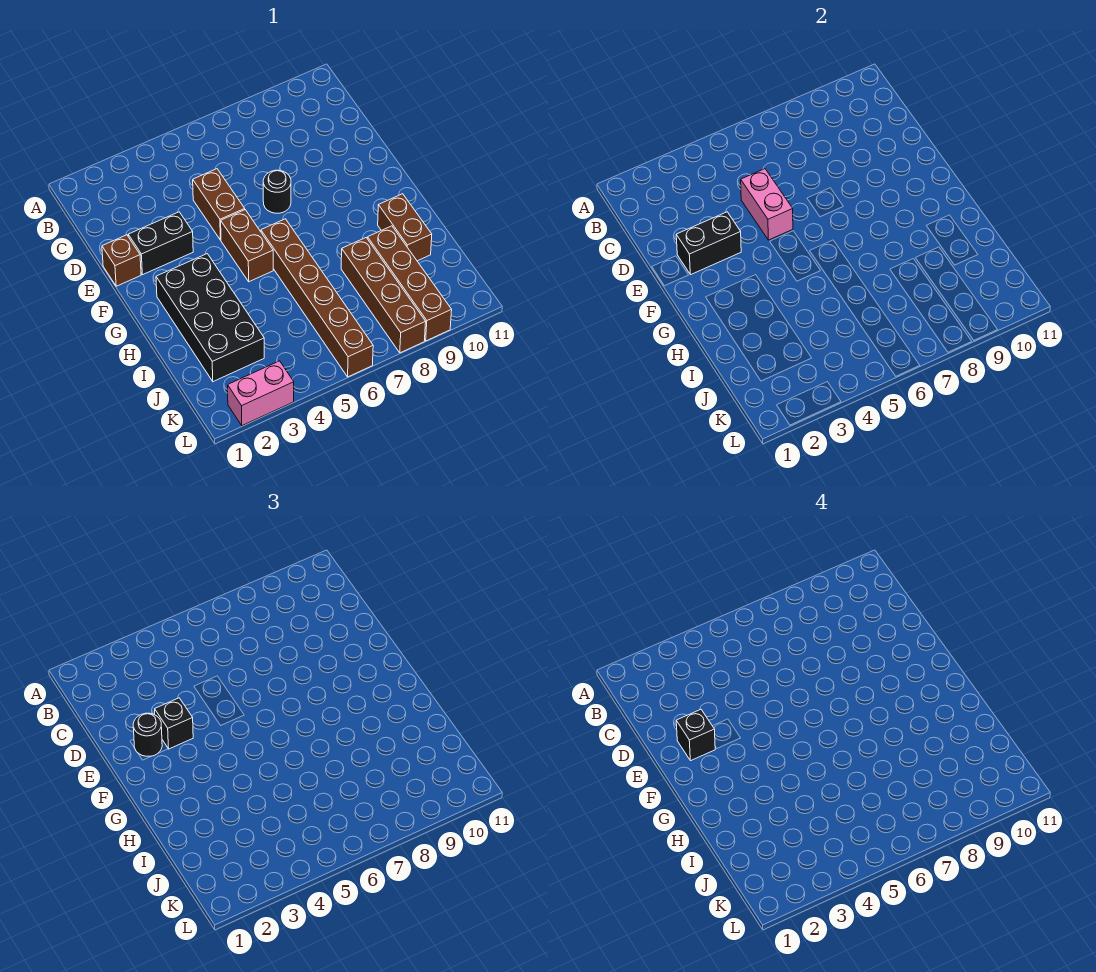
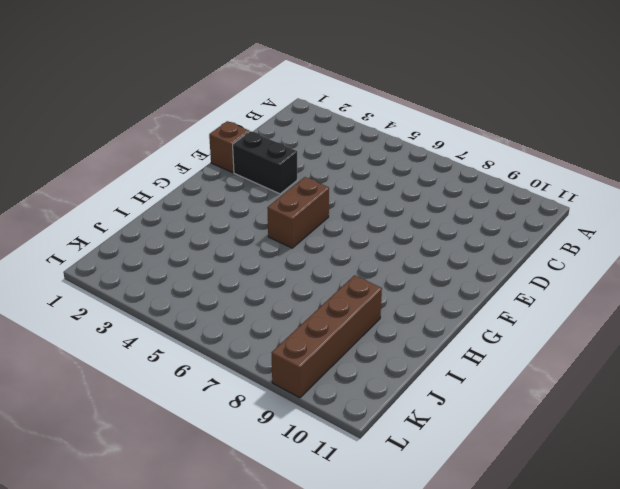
none -> brown 1x2 brick [193,169,245,240]
none -> black 1x1 round brick [263,170,291,213]
none -> black 2x4 brick [156,254,264,382]

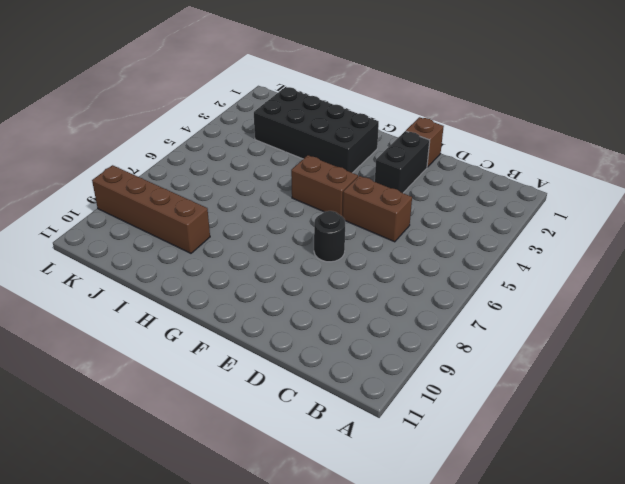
none -> brown 1x6 brick [261,219,373,377]
none -> brown 1x2 brick [378,194,432,261]
none -> brown 1x4 brick [341,238,426,353]

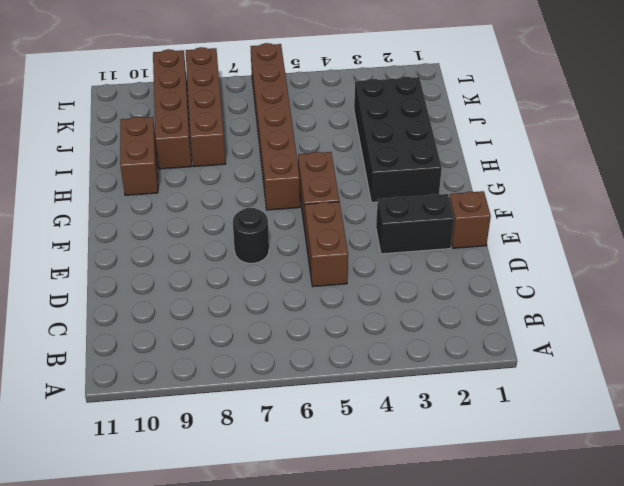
none -> pink 1x2 brick [228,361,294,426]
none -> pink 1x2 brick [741,169,793,240]
none -> black 1x2 brick [676,212,741,275]

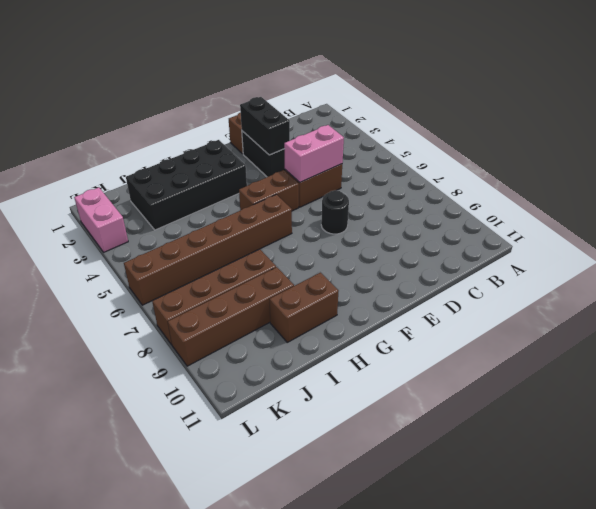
none -> black 1x1 round brick [133,713,162,756]
none -> black 1x1 brick [155,698,193,749]
none -> black 1x1 brick [676,710,715,761]

